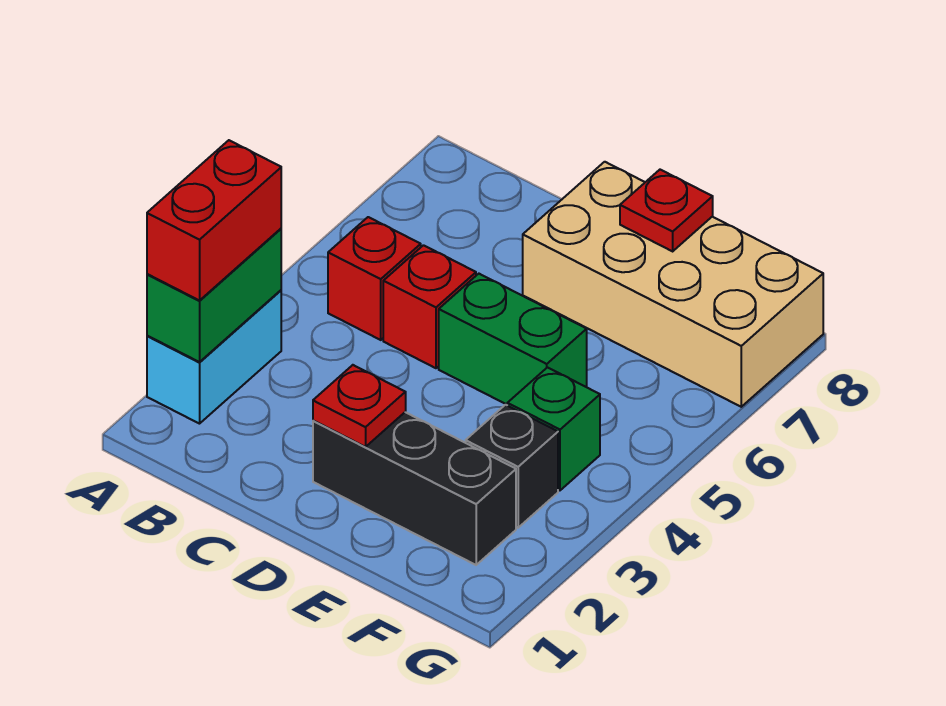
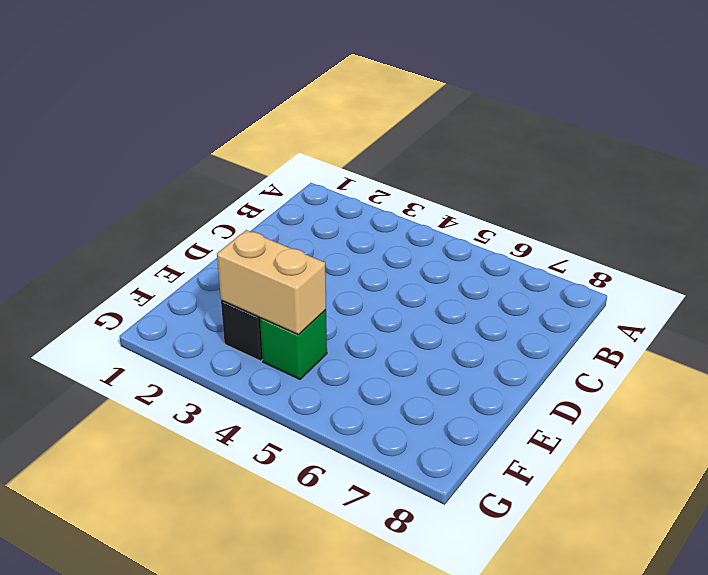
tan 1x2 brick [217,230,326,335] -> none
none -> cyan 1x2 brick [147,290,281,424]
none -> red 1x1 brick [328,217,421,340]
none -> red 1x1 brick [383,245,476,368]

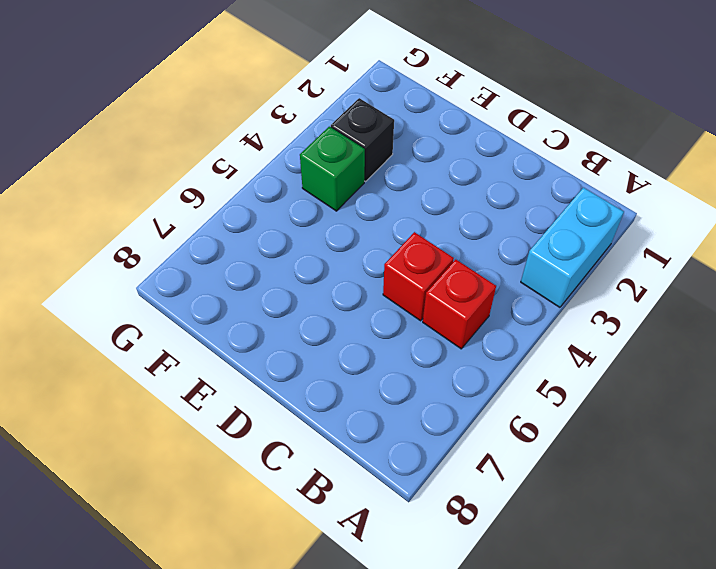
none -> black 1x3 brick [313,412,516,565]
none -> green 1x2 brick [439,274,587,405]
none -> tan 2x4 brick [523,162,823,407]

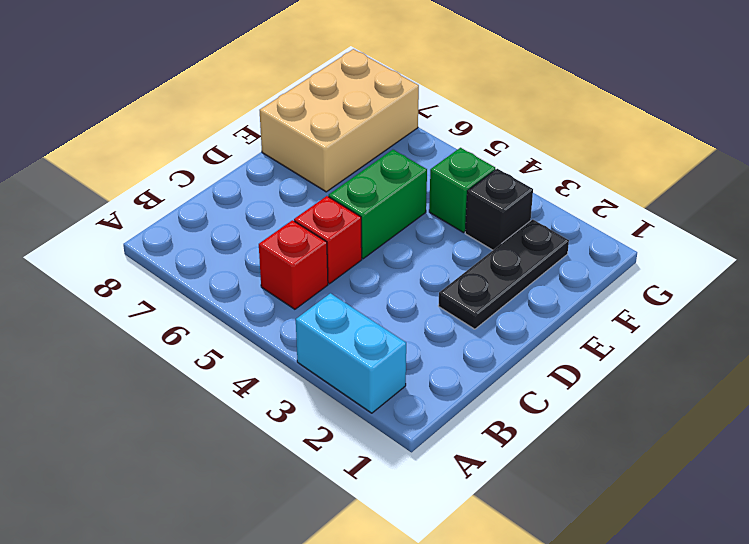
black 1x3 plate [438,219,569,329] -> black 1x3 brick [313,412,516,565]
tan 2x3 brick [260,49,419,192] -> tan 2x4 brick [523,162,823,407]
none -> green 1x2 brick [147,229,281,362]
none -> red 1x1 plate [313,365,406,447]
none -> red 1x1 plate [620,170,713,251]

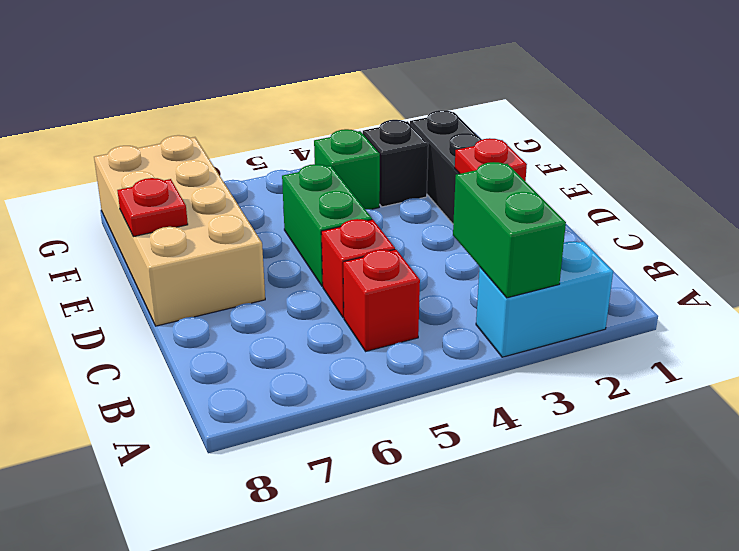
green 1x2 brick [453,162,566,298] -> green 1x2 brick turned to [147,229,281,362]
none -> red 1x2 brick [147,140,281,301]

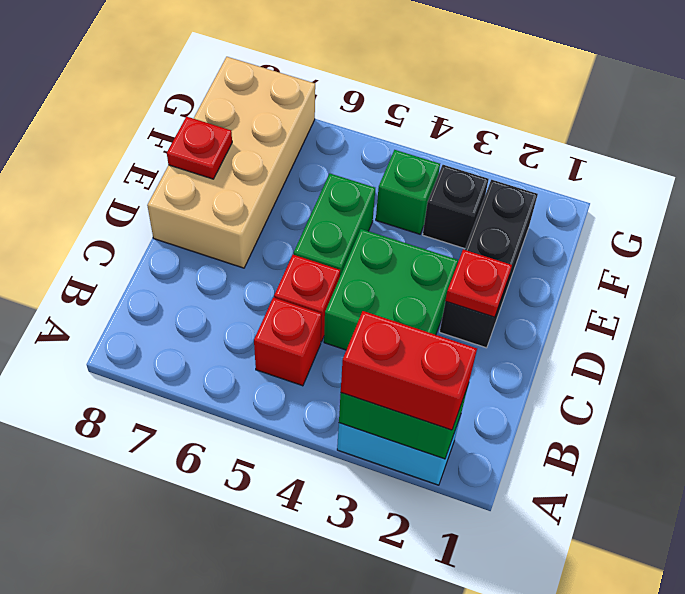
green 2x2 brick [324,229,458,350] -> none

